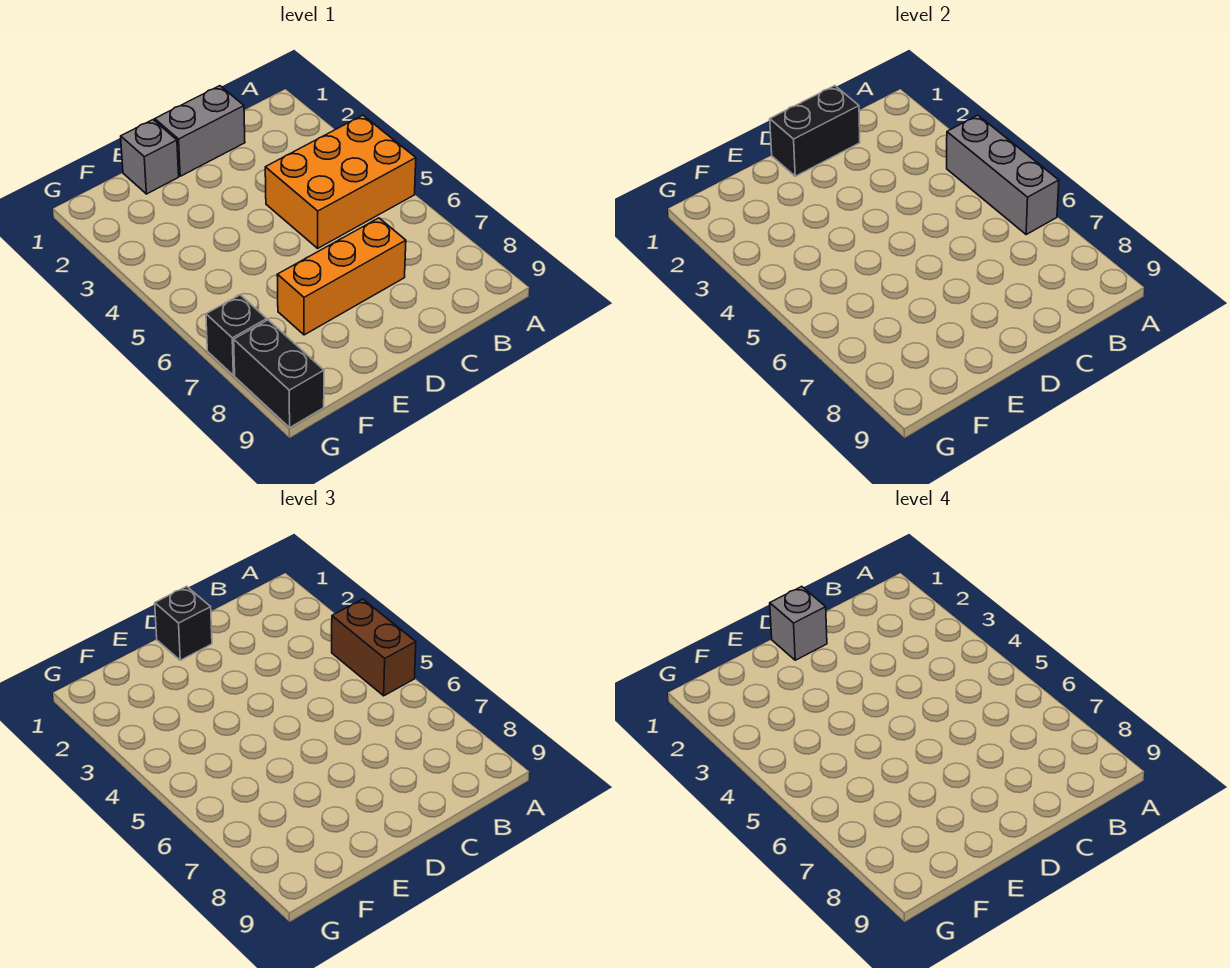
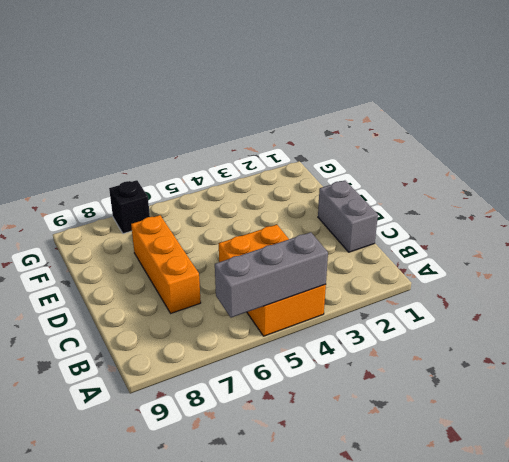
none -> grey 1x1 brick [121,120,179,194]
none -> black 1x2 brick [234,320,324,427]

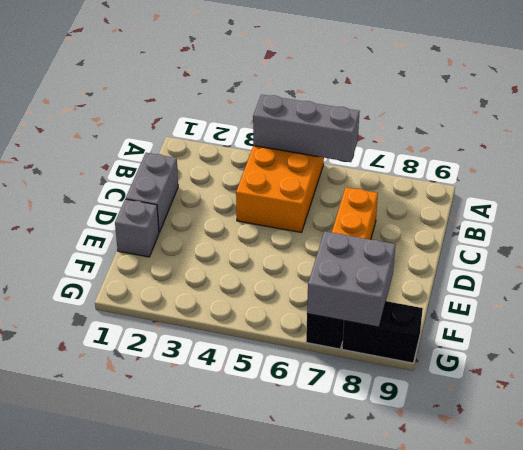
grey 2x2 brick [307,231,396,327] -> none
none -> black 1x2 brick [770,86,860,176]
none -> brown 1x2 brick [332,599,416,696]

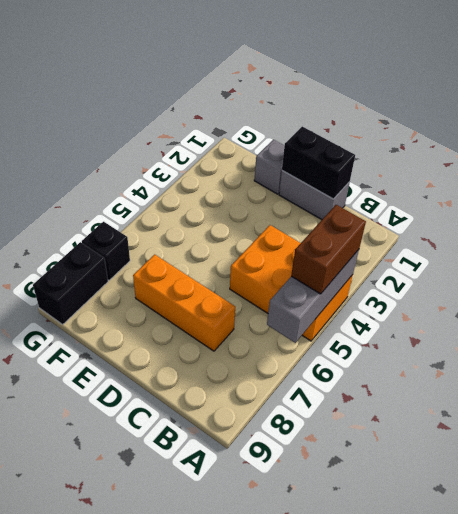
none -> black 1x1 brick [155,586,212,660]
none -> grey 1x1 brick [770,586,827,660]

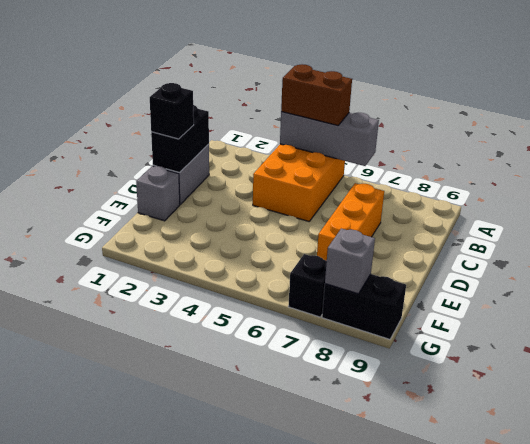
grey 1x1 brick [325,229,375,294] -> grey 1x1 brick moved to [770,586,827,660]

